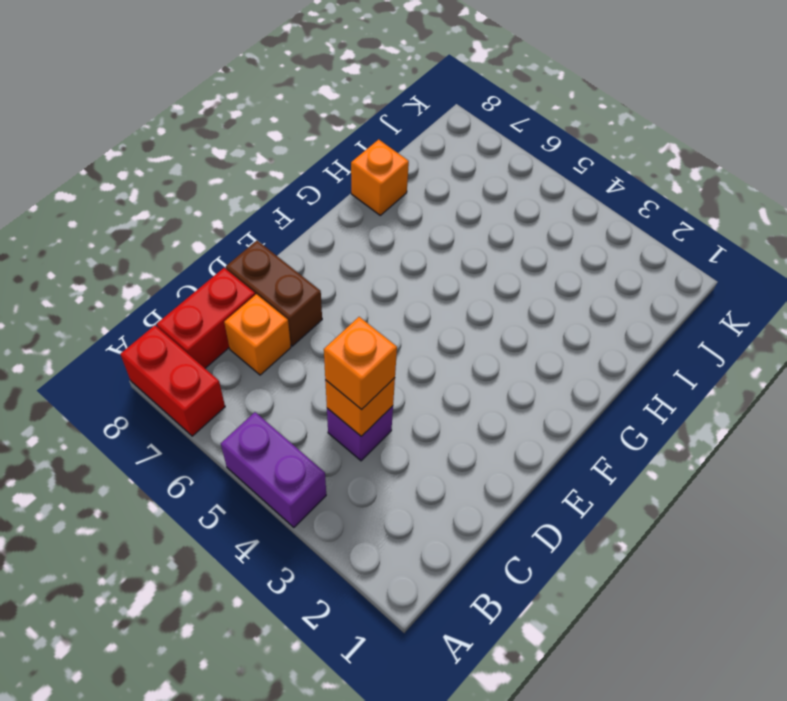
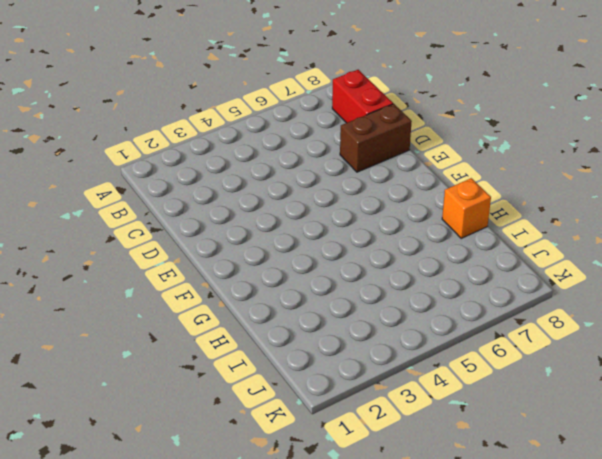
none -> purple 1x2 brick [221,412,326,527]
none -> red 1x2 brick [120,325,225,436]

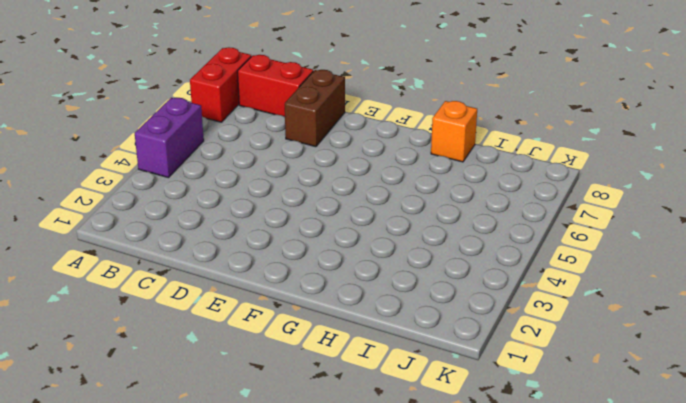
none -> purple 1x1 brick [327,406,393,461]
none -> orange 1x1 brick [224,294,291,375]

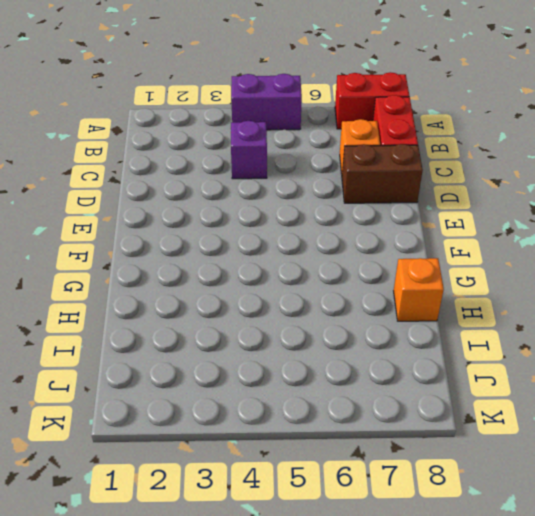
none -> orange 1x1 brick [325,378,395,436]
none -> orange 1x1 brick [324,317,397,410]

